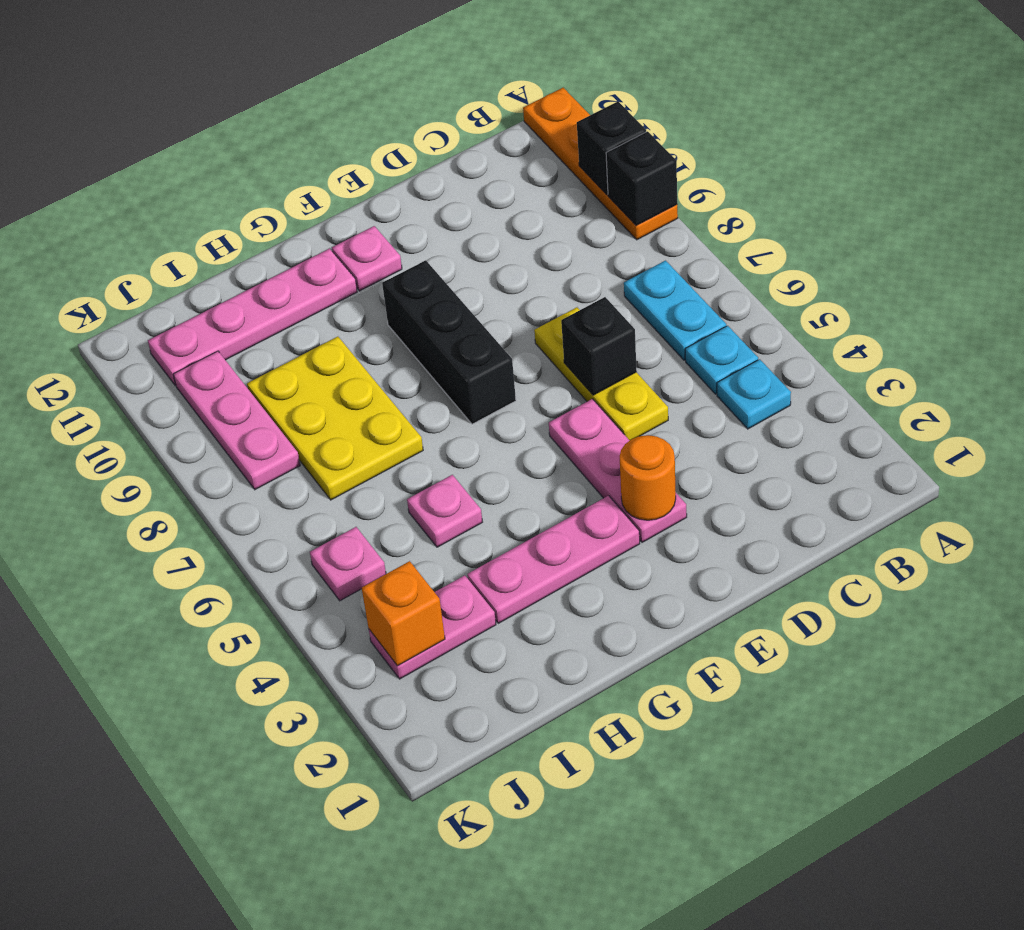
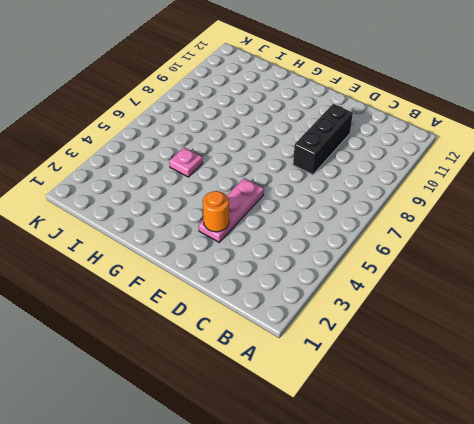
black 1x3 brick [293,104,353,175] -> black 1x3 brick moved to [382,260,516,424]
none -> orange 1x4 plate [523,88,678,240]
none -> cyan 1x1 plate [717,359,791,429]
none -> cyan 1x1 plate [685,326,758,394]

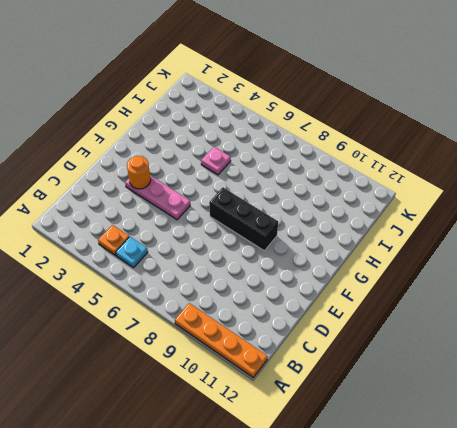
orange 1x1 plate [98,225,129,255] -> cyan 1x1 plate [717,359,791,429]
none -> cyan 1x2 plate [624,261,726,360]
none -> yellow 1x3 plate [534,307,668,440]
none -> pink 1x3 plate [467,496,640,623]

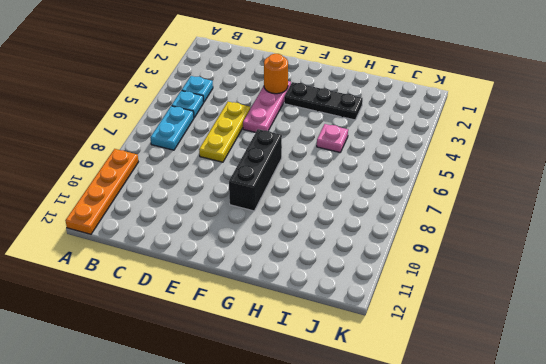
black 1x3 plate [284,82,363,120] -> pink 1x3 plate [467,496,640,623]
none -> pink 1x1 plate [332,226,402,291]
none -> pink 1x4 plate [148,249,357,386]
none -> yellow 2x3 plate [247,337,423,500]

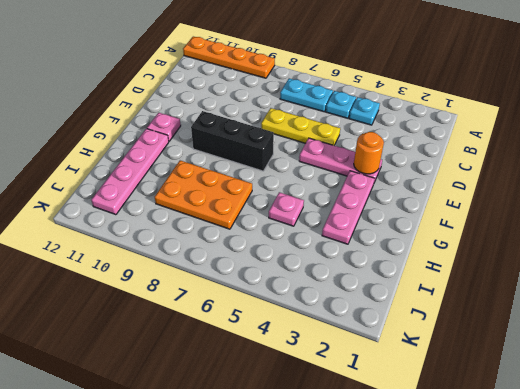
orange 2x3 plate [155,161,252,229] -> yellow 2x3 plate [247,337,423,500]
none -> pink 1x2 plate [369,575,496,679]
none -> pink 1x1 plate [310,527,386,601]
none -> pink 1x3 plate [173,351,300,490]

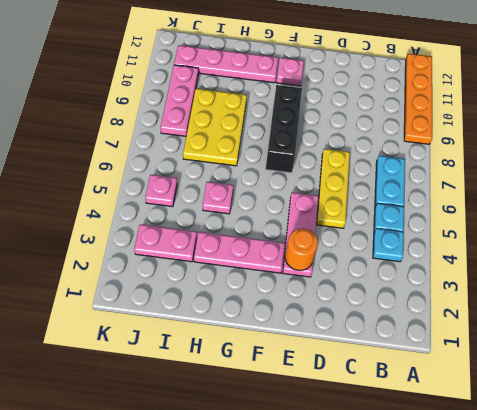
none -> black 1x1 brick [606,131,677,226]
none -> black 1x1 brick [577,102,646,195]
none -> black 1x1 brick [561,297,637,395]

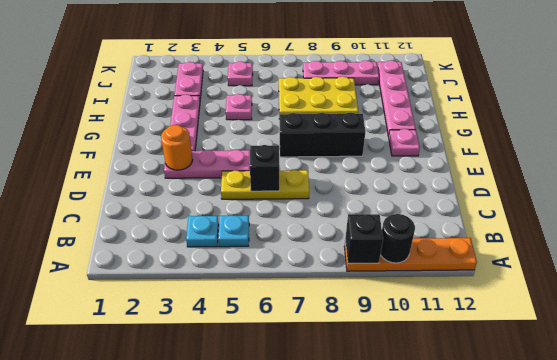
black 1x1 round brick [380,214,415,263] -> black 1x1 brick [577,102,646,195]
none -> cyan 1x2 plate [624,261,726,360]
none -> orange 1x1 brick [362,561,445,666]

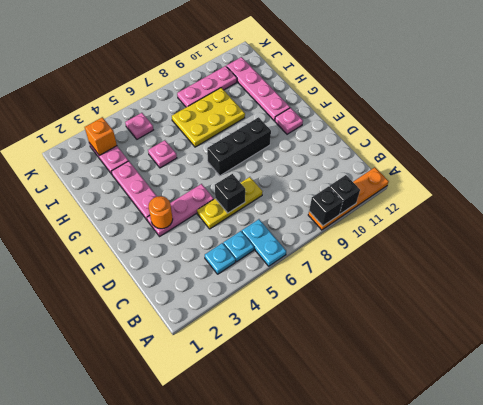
cyan 1x2 plate [242,219,286,266] -> cyan 1x2 plate turned to [624,261,726,360]

